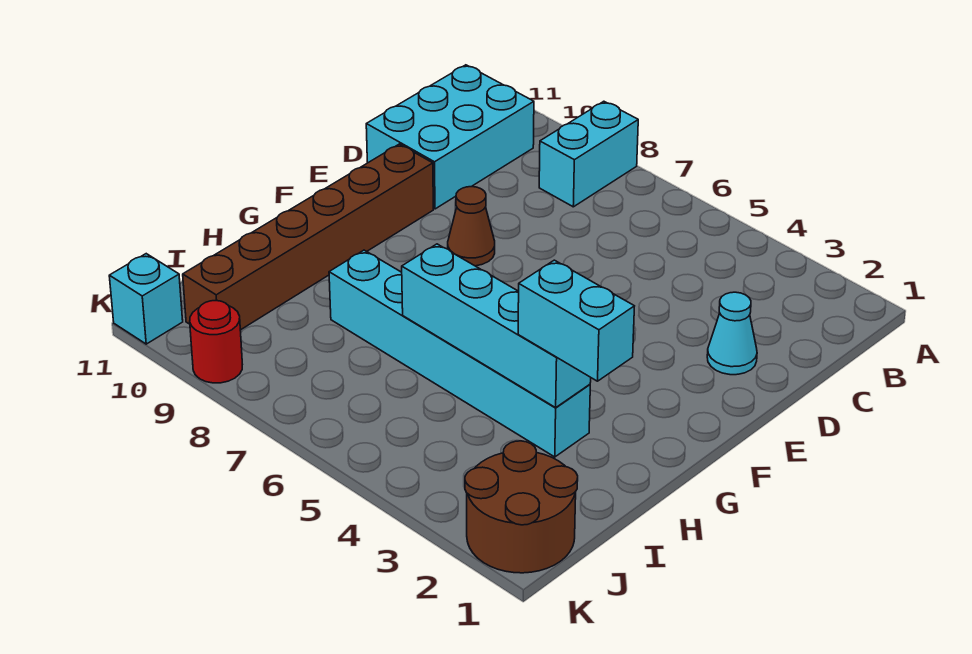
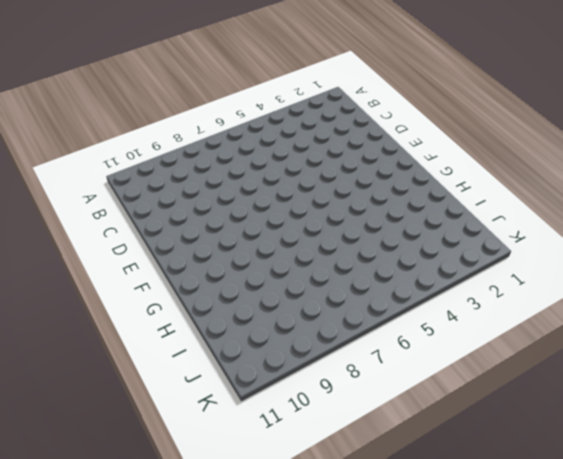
none -> cyan 1x2 brick [539,101,638,207]
none -> cyan 2x3 brick [366,65,534,209]

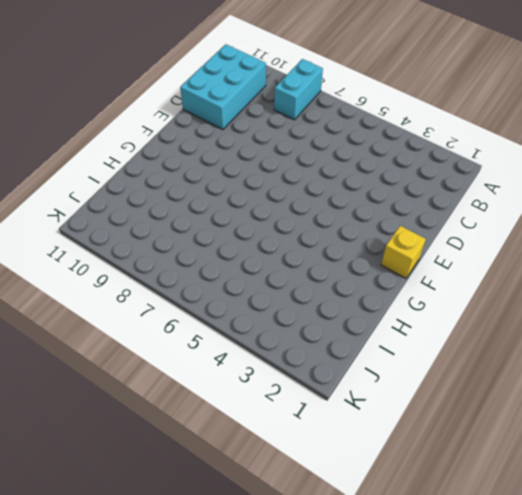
yellow 1x1 brick [381,226,426,278] -> none
none -> cyan 1x1 cone [707,292,757,375]
none -> brown 1x1 cone [448,187,495,266]

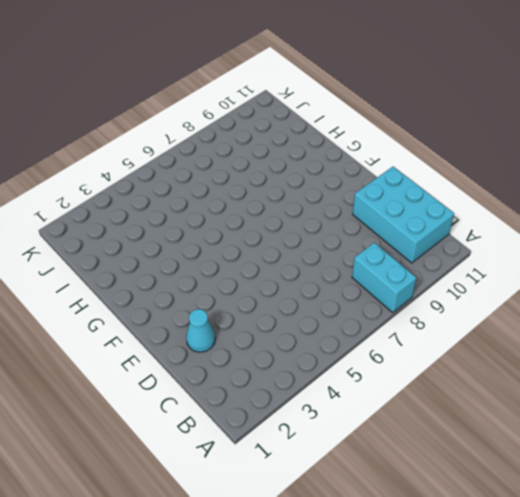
none -> brown 1x1 cone [448,187,495,266]
none -> brown 1x6 brick [183,144,433,330]

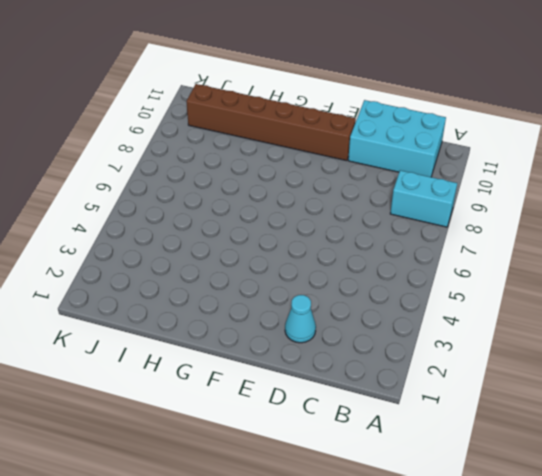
none -> brown 1x1 cone [448,187,495,266]
none -> cyan 1x6 brick [329,250,590,457]

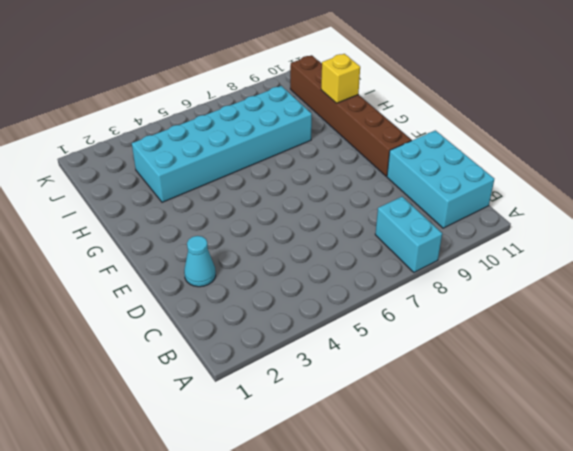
cyan 2x6 brick [132,86,312,202] -> cyan 1x6 brick [329,250,590,457]
yellow 1x1 brick [321,54,360,103] -> none
none -> brown 1x1 cone [448,187,495,266]
none -> brown 2x2 round brick [465,441,578,573]

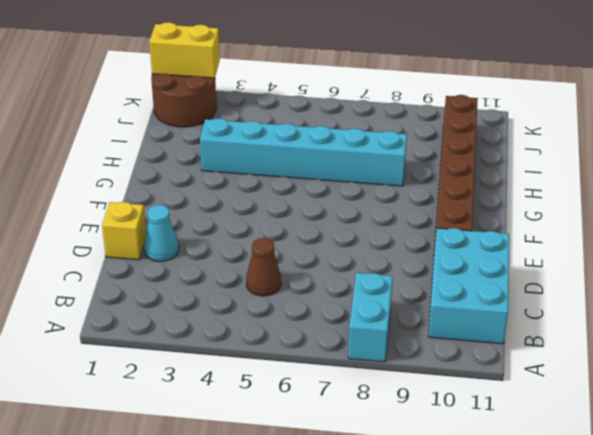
brown 1x1 cone [246,238,281,296] -> brown 1x1 cone moved to [448,187,495,266]
yellow 1x1 brick [102,202,146,260] -> none
yellow 1x2 brick [149,22,220,78] -> none
none -> red 1x1 round brick [190,301,242,383]
none -> cyan 1x1 brick [109,254,183,344]

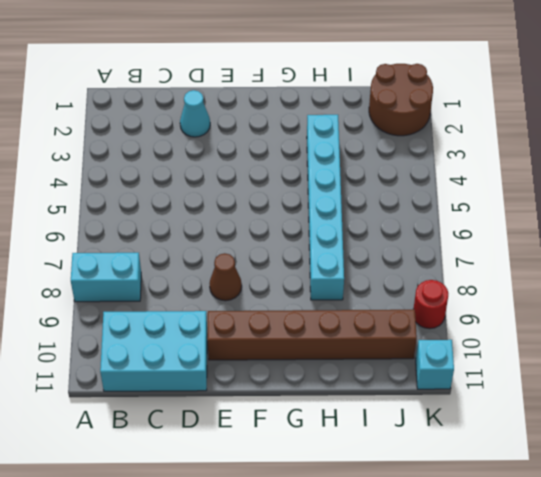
none -> cyan 1x4 brick [402,244,591,408]
none -> cyan 1x2 brick [518,260,634,381]

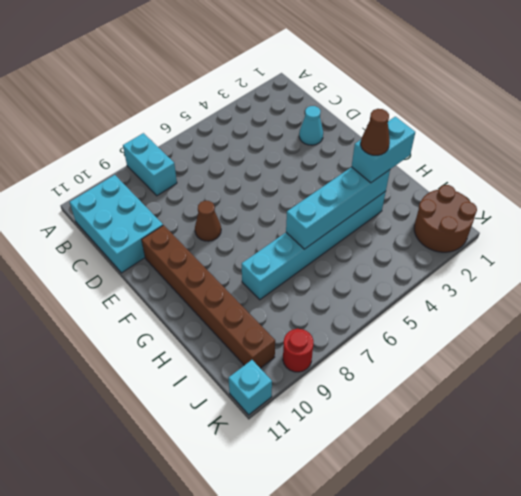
brown 1x1 cone [361,109,390,155] -> none

